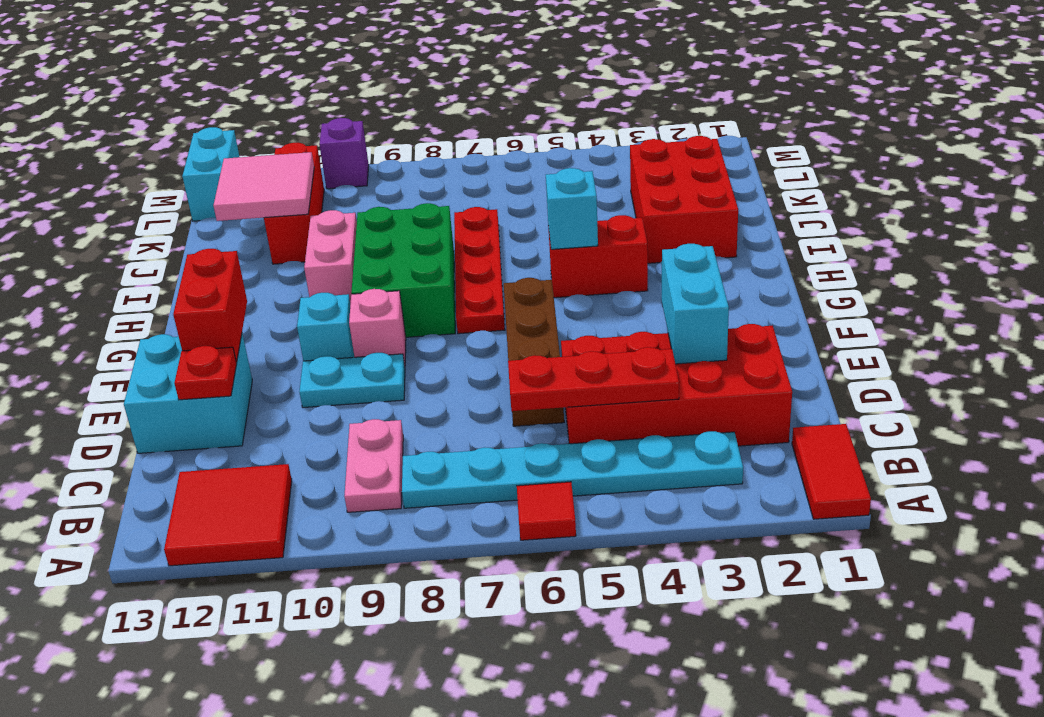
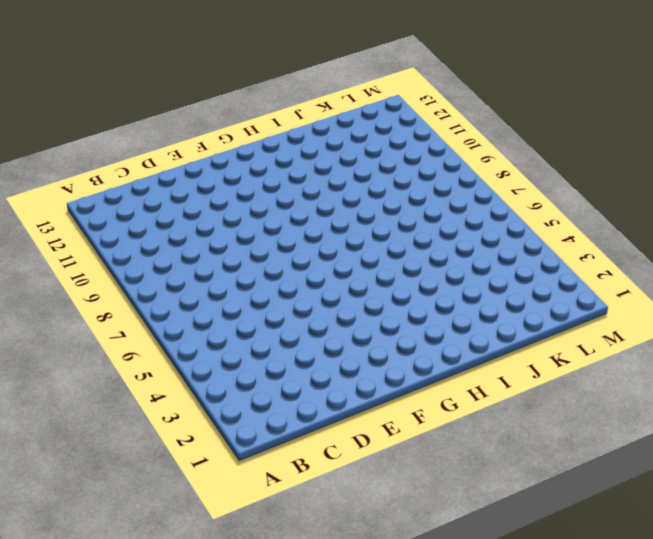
none -> red 1x2 tile [792,424,871,519]
none -> red 1x1 tile [517,482,576,540]
none -> red 2x2 tile [164,464,292,566]

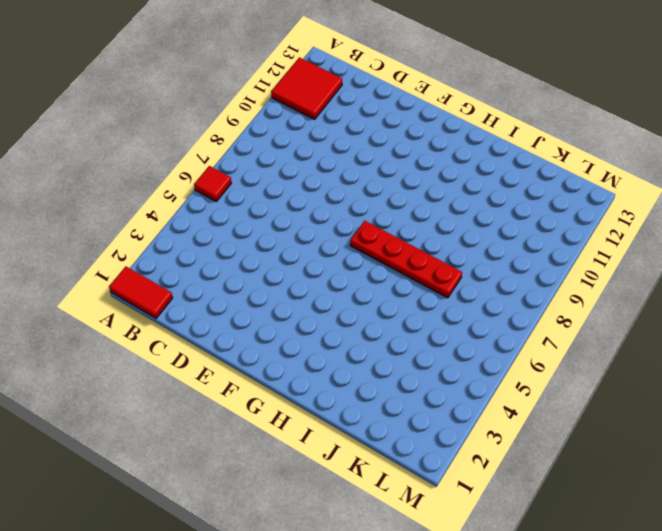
none -> cyan 1x6 plate [402,431,743,508]
none -> pink 1x2 plate [344,419,403,512]
none -> red 2x4 brick [561,324,792,446]

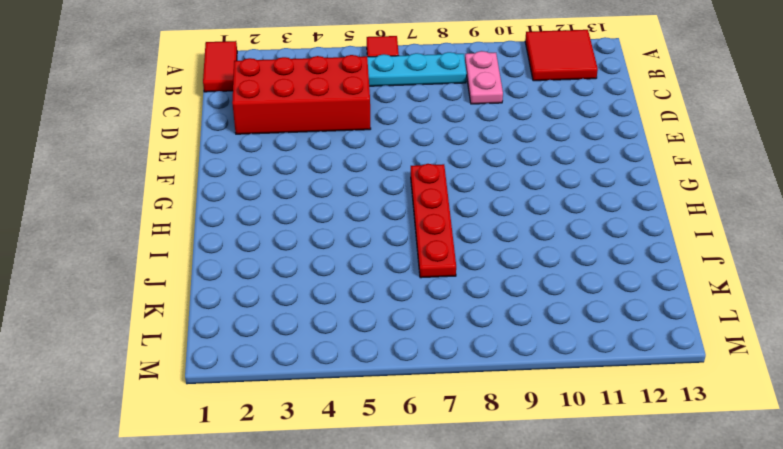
none -> brown 1x3 brick [504,278,564,426]
none -> cyan 2x2 brick [124,334,252,453]
none -> cyan 1x2 plate [299,353,405,408]

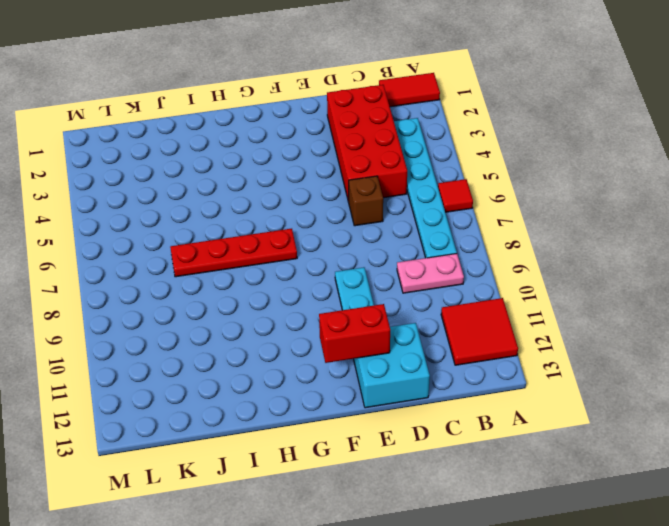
brown 1x1 brick [349,176,383,226] -> brown 1x3 brick [504,278,564,426]
none -> pink 1x1 brick [349,289,406,365]
none -> cyan 1x1 brick [297,293,354,361]
none -> green 2x3 brick [351,203,455,337]

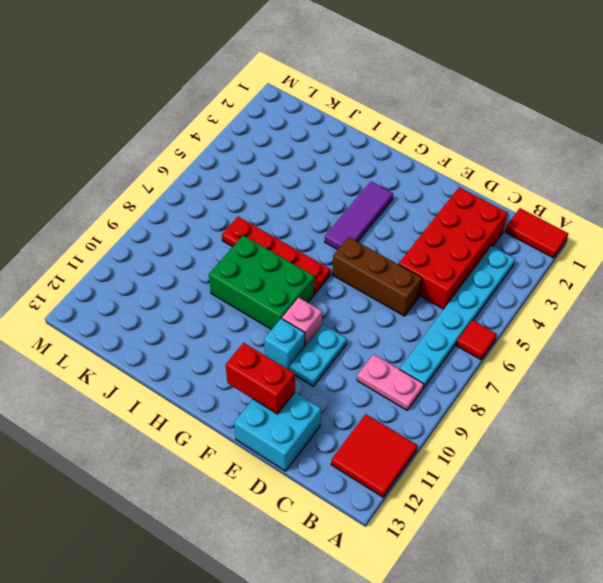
purple 1x3 tile [325,181,393,250] -> none
none -> red 1x2 brick [548,215,648,298]
none -> pink 1x2 brick [304,210,357,304]
none -> red 2x3 brick [630,136,738,263]

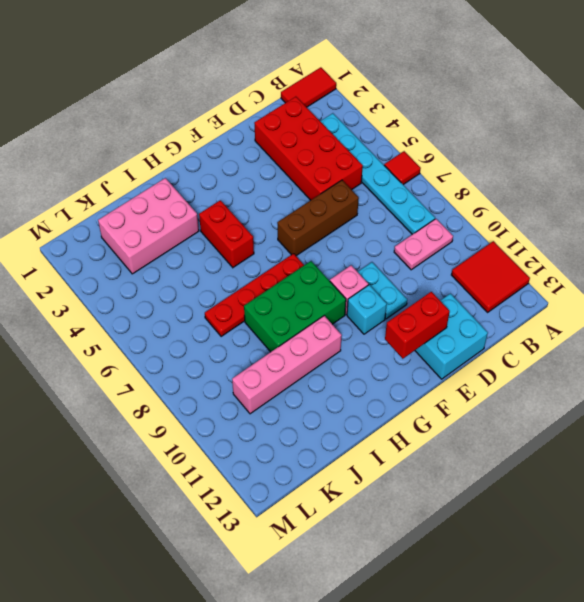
pink 1x4 brick [232,316,342,414] -> pink 1x2 brick [304,210,357,304]
pink 2x3 brick [98,178,199,274] -> red 2x3 brick [630,136,738,263]
none -> red 1x3 brick [264,143,324,264]
none -> cyan 1x2 brick [182,127,239,221]
none -> purple 1x1 brick [319,118,369,189]

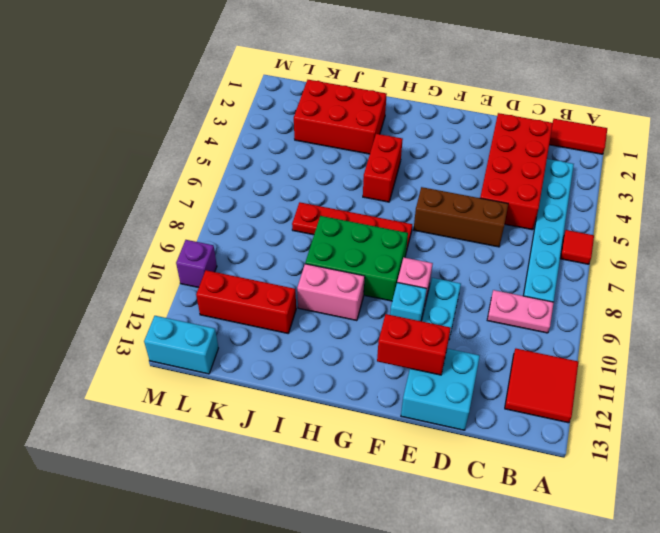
none -> red 1x3 plate [508,347,679,411]
none -> cyan 1x2 brick [662,244,729,364]
none -> red 1x1 plate [174,346,237,400]

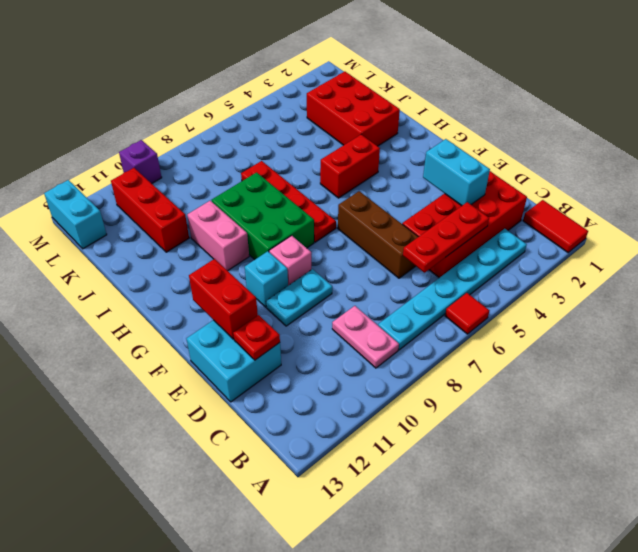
none -> red 2x2 tile [164,464,292,566]
none -> cyan 1x1 brick [546,168,598,249]
none -> pink 2x2 tile [213,152,314,221]

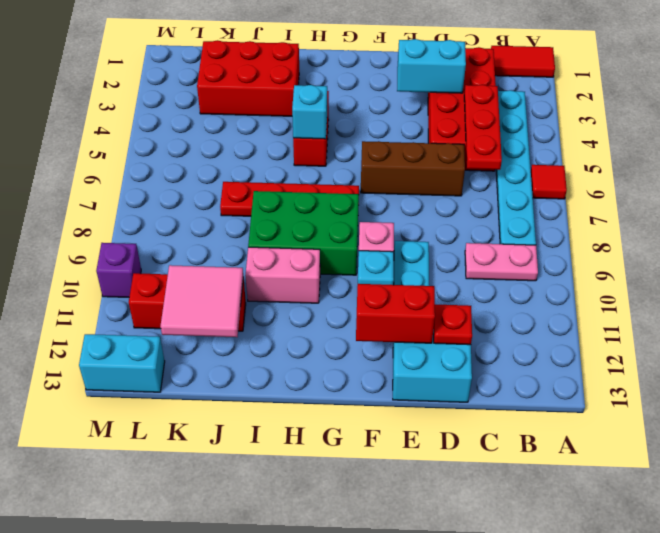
none -> red 2x2 tile [164,464,292,566]

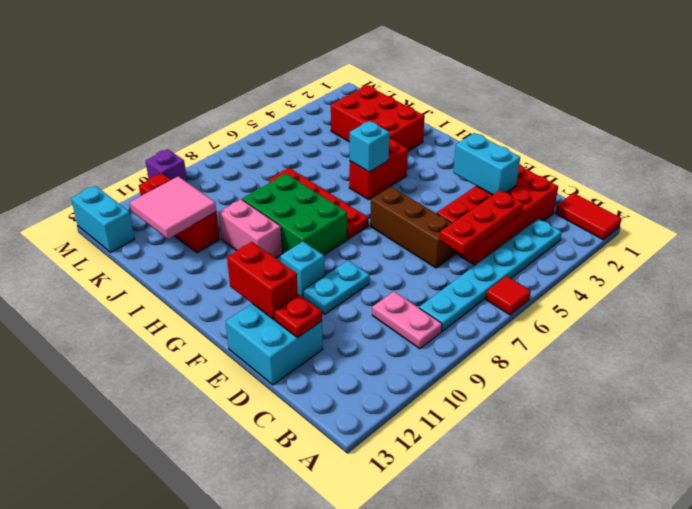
none -> red 2x2 tile [164,464,292,566]
none -> pink 1x1 brick [349,289,406,365]

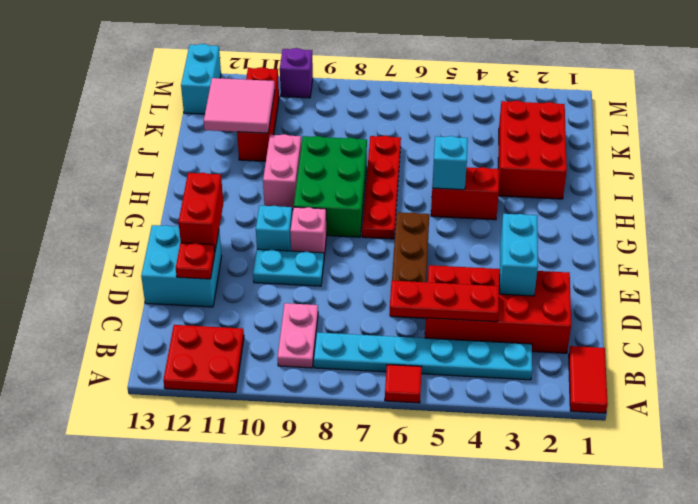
red 2x2 plate [163,325,244,393] -> red 2x2 tile [164,464,292,566]

